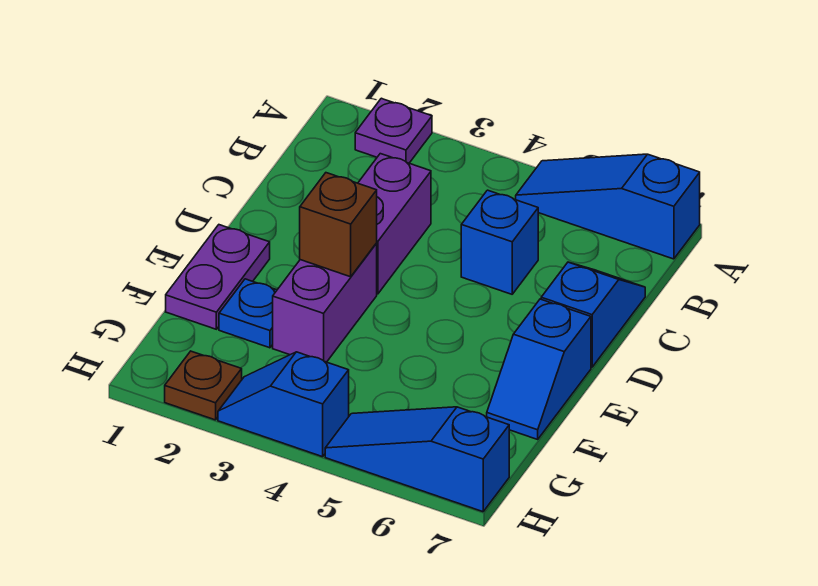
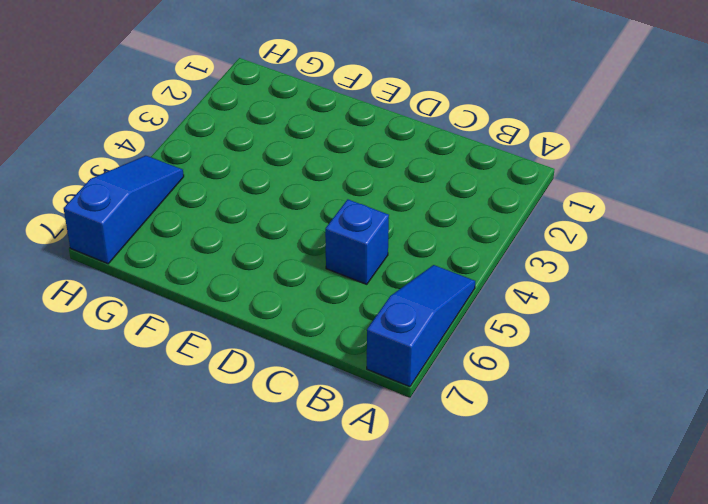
none -> purple 1x1 plate [355,98,432,163]
none -> purple 1x2 brick [358,154,431,294]
none -> blue 1x2 slope [541,262,645,367]

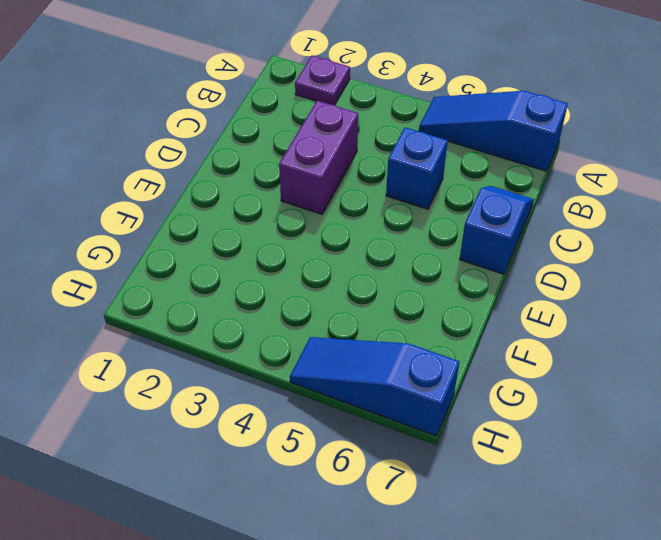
none -> purple 1x2 plate [166,225,270,329]
none -> purple 1x2 brick [273,243,377,362]
none -> blue 1x2 slope [487,299,591,439]

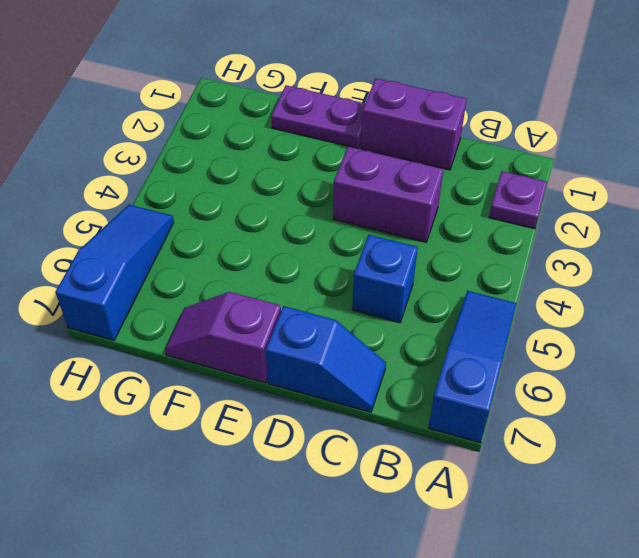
purple 1x2 brick [361,78,467,170] -> purple 1x2 brick moved to [273,243,377,362]
purple 1x2 slope [165,292,281,383] -> blue 1x2 slope [487,299,591,439]
none -> blue 1x1 plate [219,279,277,348]
none -> brown 1x1 plate [165,351,242,420]
none -> blue 1x2 slope [218,352,349,457]

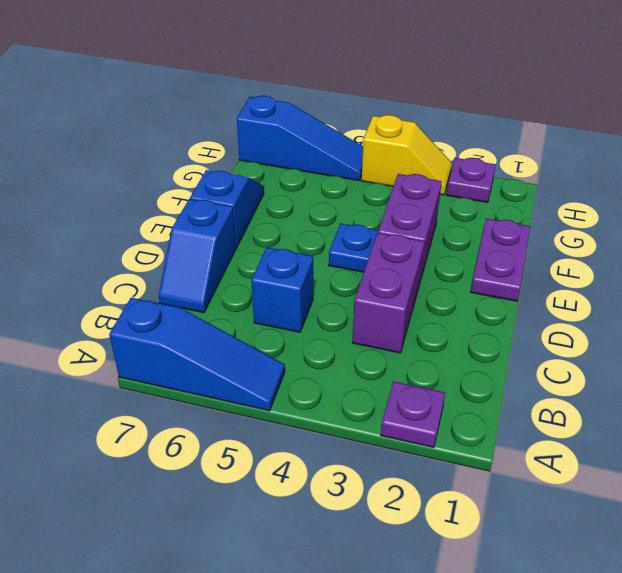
blue 1x1 plate [329,223,378,272] -> blue 1x1 plate moved to [219,279,277,348]
purple 1x1 plate [447,158,495,202] -> brown 1x1 plate [165,351,242,420]
yellow 1x2 slope [361,115,452,195] -> blue 1x2 slope [218,352,349,457]
none -> brown 1x1 brick [300,173,377,277]

